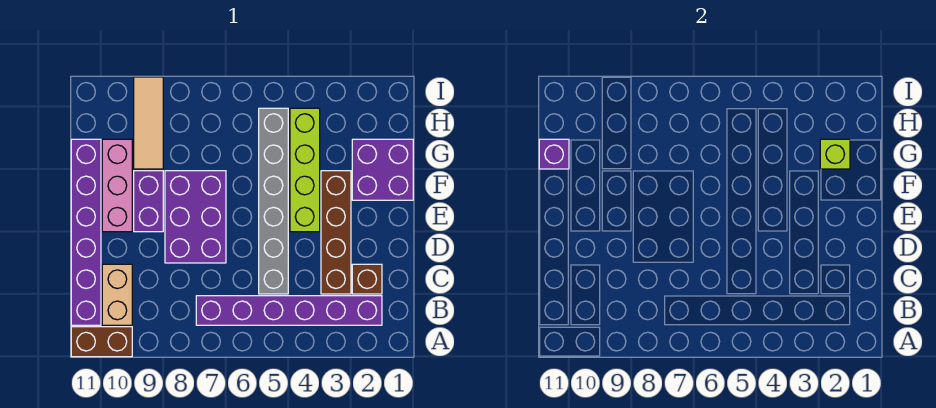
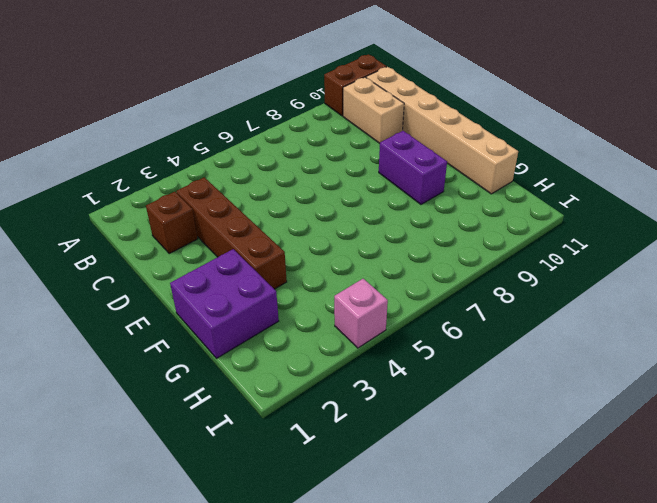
tan 1x6 brick [366,67,518,194] -> purple 1x6 brick [71,139,101,325]
pink 1x1 brick [334,279,388,348] -> none
none -> purple 1x6 brick [196,296,382,325]
none -> grey 1x6 brick [259,108,288,294]
none -> purple 2x3 brick [165,171,226,263]

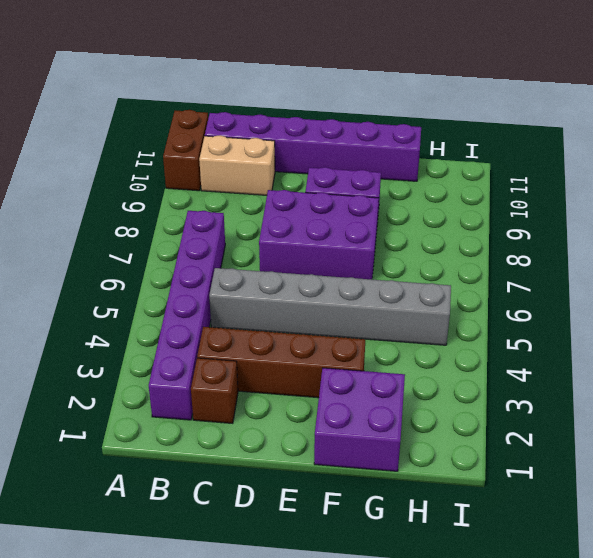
none -> lime 1x4 brick [290,108,320,232]
none -> pink 1x3 brick [102,139,132,232]
none -> tan 1x3 tile [134,77,163,169]

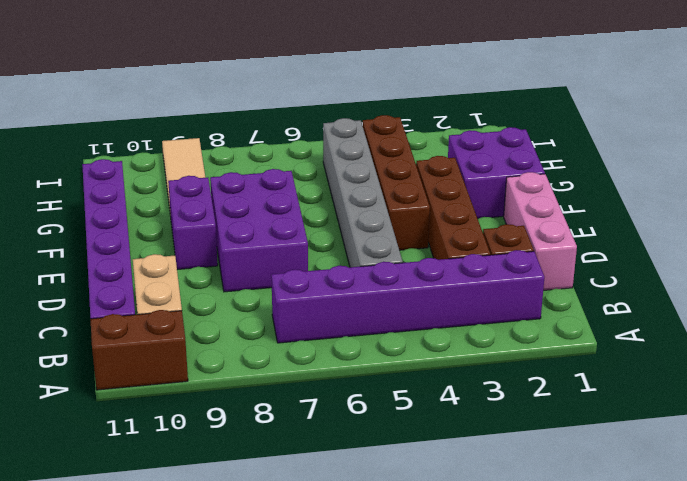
pink 1x3 brick [504,172,577,290] -> pink 1x3 brick moved to [102,139,132,232]
brown 1x4 brick [363,115,430,250] -> lime 1x4 brick [290,108,320,232]
none -> lime 1x1 brick [820,139,850,169]
none -> purple 1x1 brick [539,139,569,169]

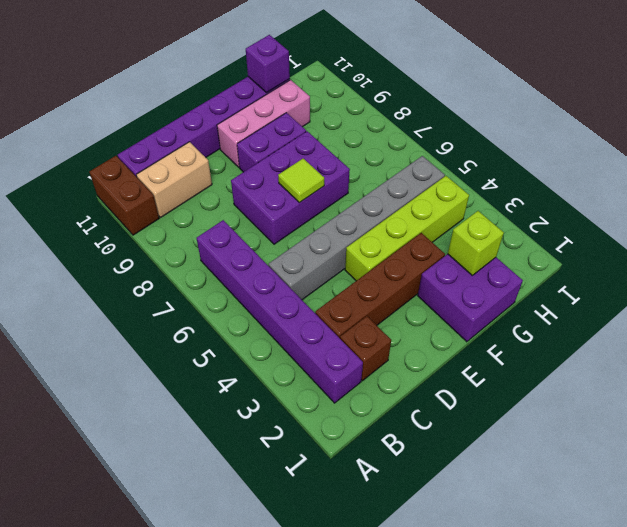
lime 1x1 tile [278,159,324,203] -> none
none -> tan 1x3 tile [134,77,163,169]

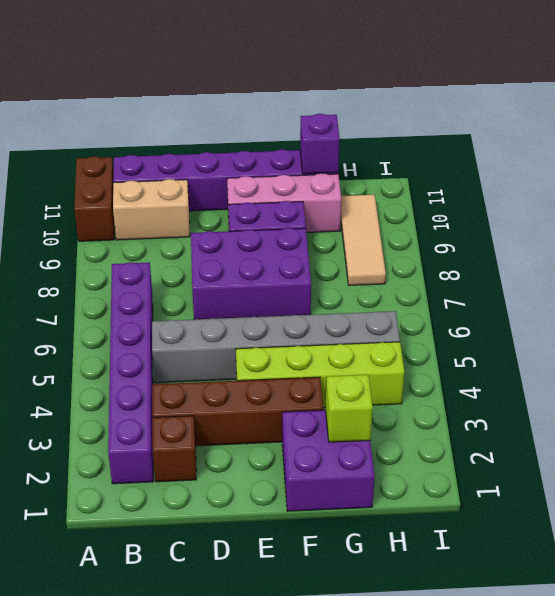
tan 1x3 tile [341,195,386,285] -> tan 1x3 tile turned to [134,77,163,169]

